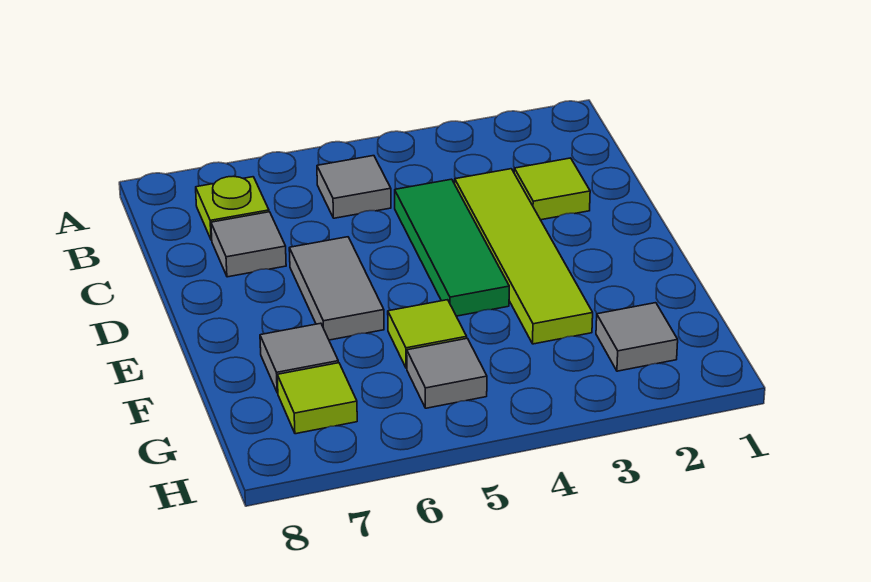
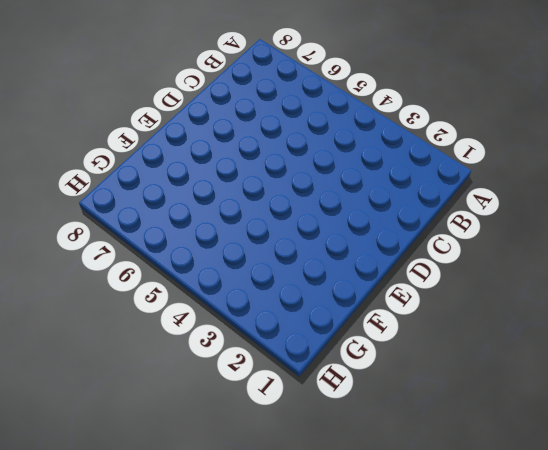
none -> grey 1x1 tile [317,156,391,218]
none -> lime 1x1 plate [196,176,269,240]
none -> lime 1x1 tile [514,158,590,220]

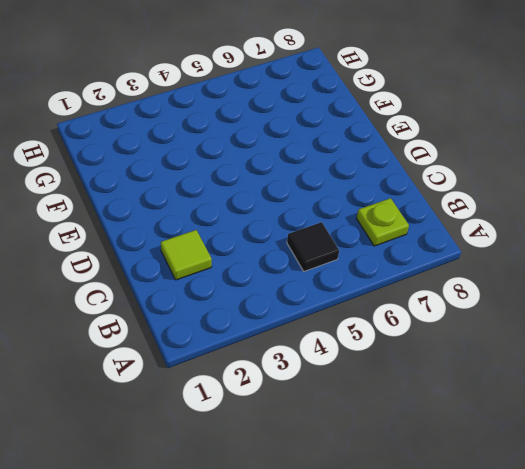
black 1x1 tile [287,222,339,271] -> grey 1x1 tile [317,156,391,218]
none -> lime 1x4 tile [455,169,593,344]
none -> green 1x3 tile [395,179,509,316]
none -> grey 1x1 tile [211,212,286,277]

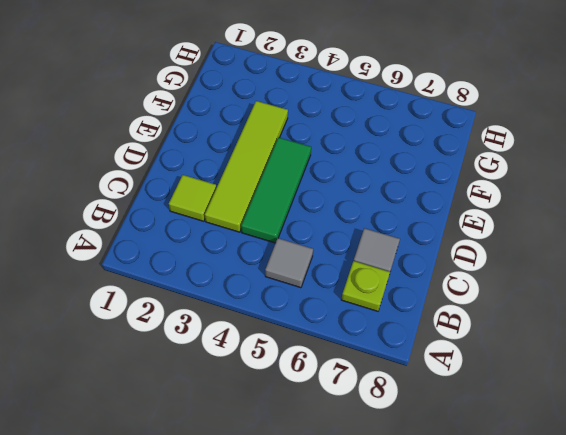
none -> grey 1x2 tile [289,237,384,340]
none -> lime 1x1 tile [388,300,467,368]
none -> grey 1x1 tile [260,323,338,393]

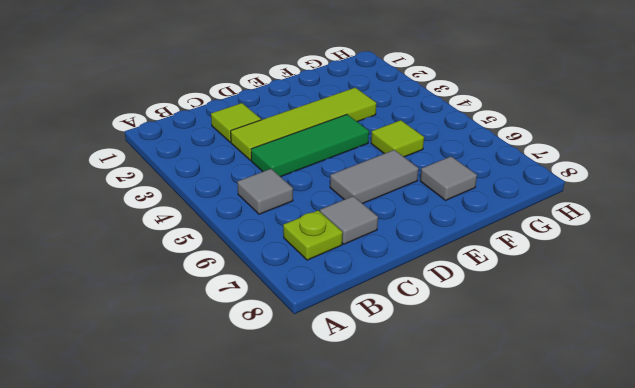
none -> grey 1x1 tile [596,303,678,371]
none -> grey 1x1 tile [407,338,487,408]
none -> lime 1x1 tile [277,363,357,434]

